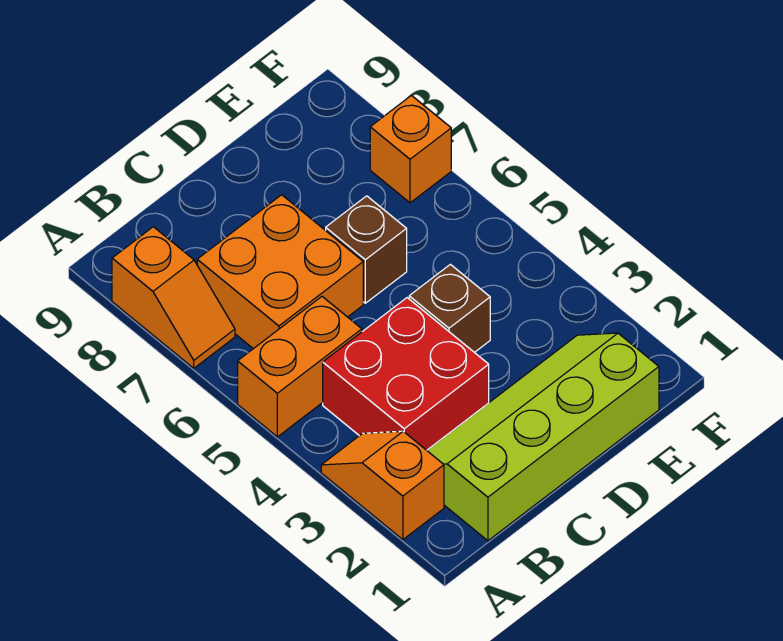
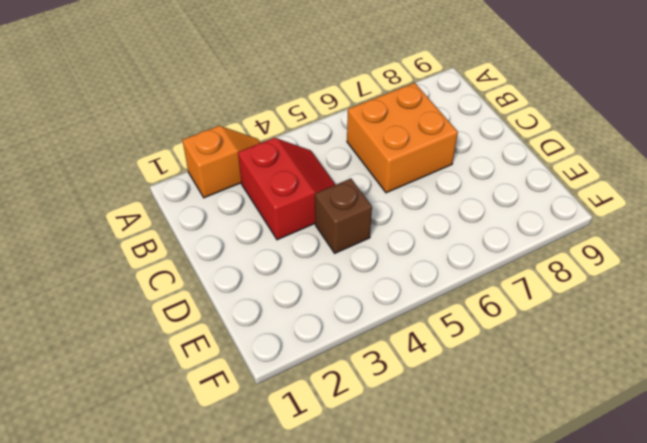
red 2x2 slope [238,138,336,240] -> red 2x2 brick [323,298,489,450]
none -> orange 1x2 brick [238,297,362,437]
none -> orange 1x2 slope [112,227,235,368]

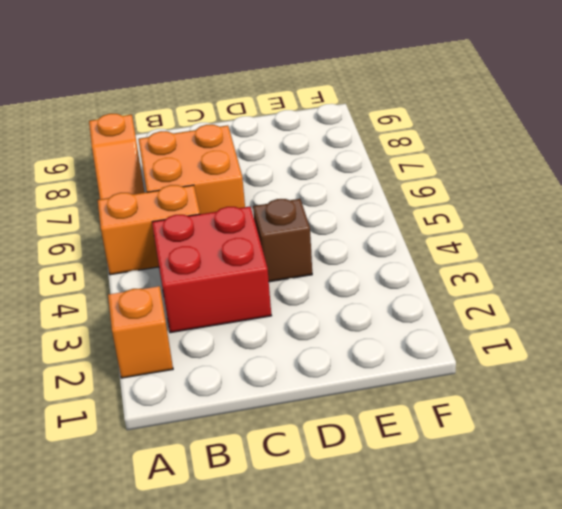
none -> lime 2x4 slope [427,333,659,541]
none -> brown 1x1 brick [326,196,407,303]

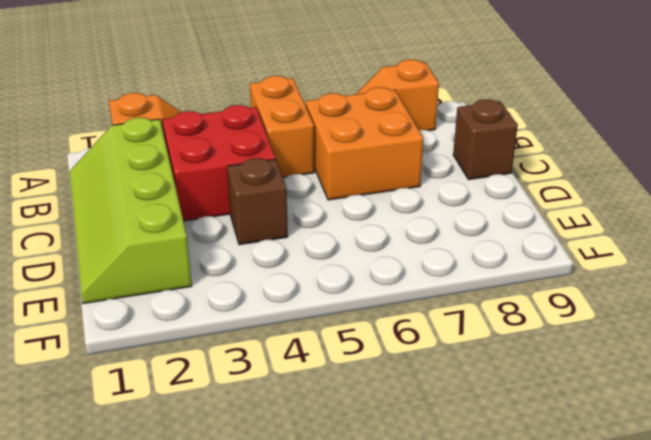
lime 2x4 slope [70,117,192,304] -> lime 2x4 slope turned to [427,333,659,541]
brown 1x1 brick [453,99,518,179] -> brown 1x1 brick moved to [326,196,407,303]
none -> orange 1x1 brick [370,96,451,203]

